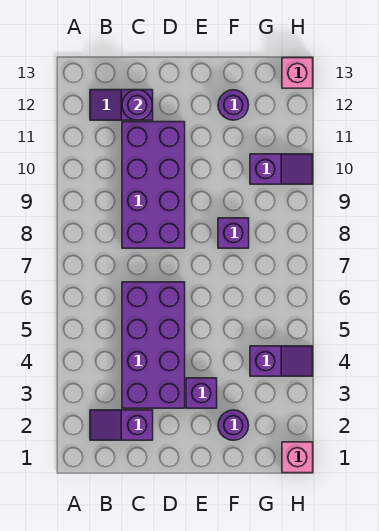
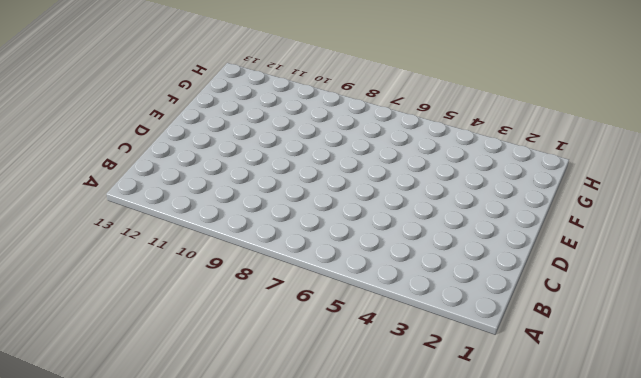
none -> purple 1x2 slope [90,410,153,440]
none -> purple 1x2 slope [90,90,153,120]
none -> purple 2x4 brick [122,282,185,408]

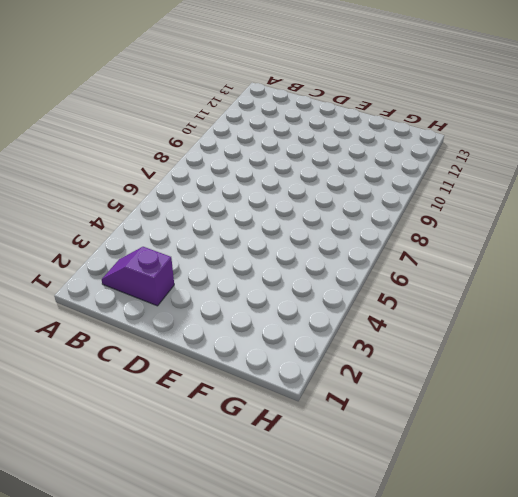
none -> purple 1x2 slope [90,90,153,120]
none -> purple 2x4 brick [122,282,185,408]
none -> purple 2x4 brick [122,122,185,248]

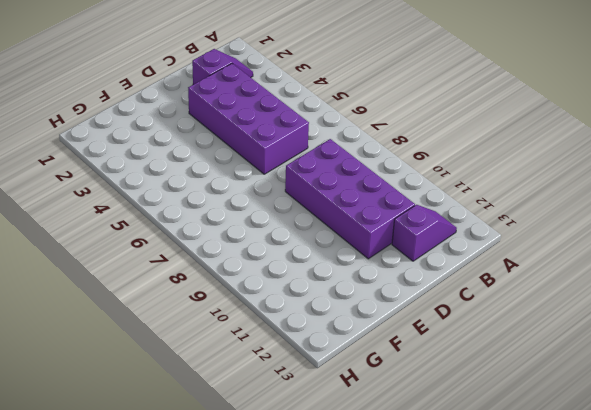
none -> purple 1x1 brick [186,378,217,408]
none -> purple 1x1 round brick [218,410,249,440]
none -> purple 1x1 brick [218,218,249,248]

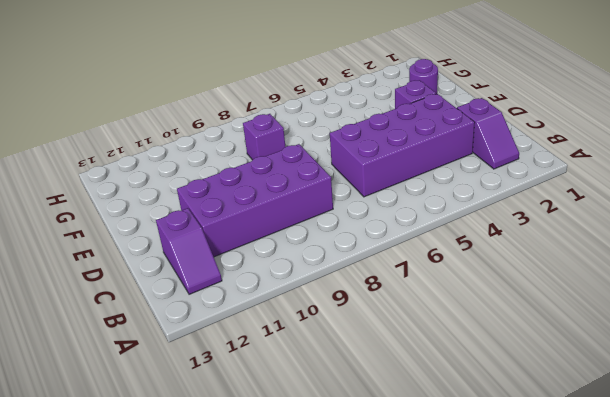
none -> purple 1x1 round brick [218,90,249,120]
none -> purple 1x2 slope [250,346,313,376]
none -> purple 1x2 slope [250,154,313,184]

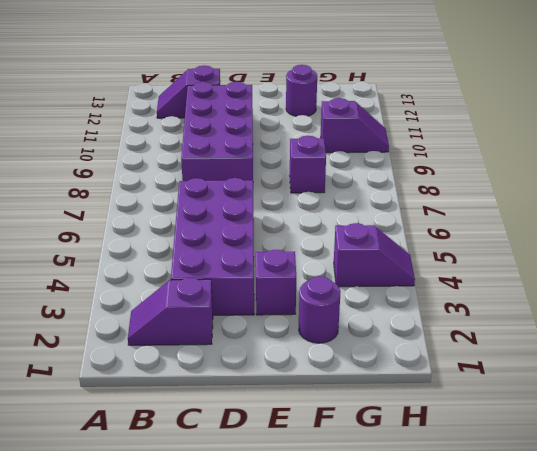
none -> pink 1x1 brick [282,442,313,473]
none -> pink 1x1 brick [282,58,313,88]
none -> purple 1x1 round brick [122,90,153,120]

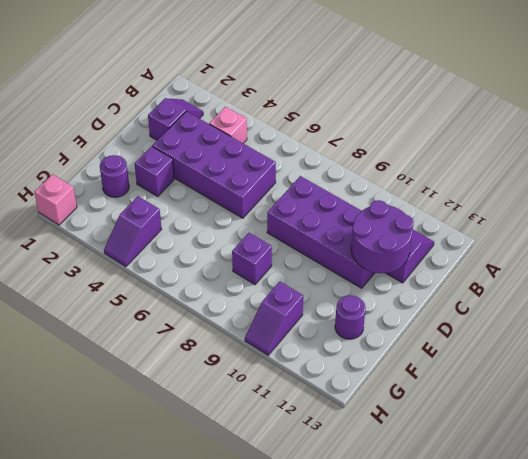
pink 1x1 brick [209,107,247,143] -> pink 1x1 brick moved to [282,58,313,88]
purple 2x2 round brick [351,200,414,273] -> purple 1x1 round brick [122,90,153,120]

